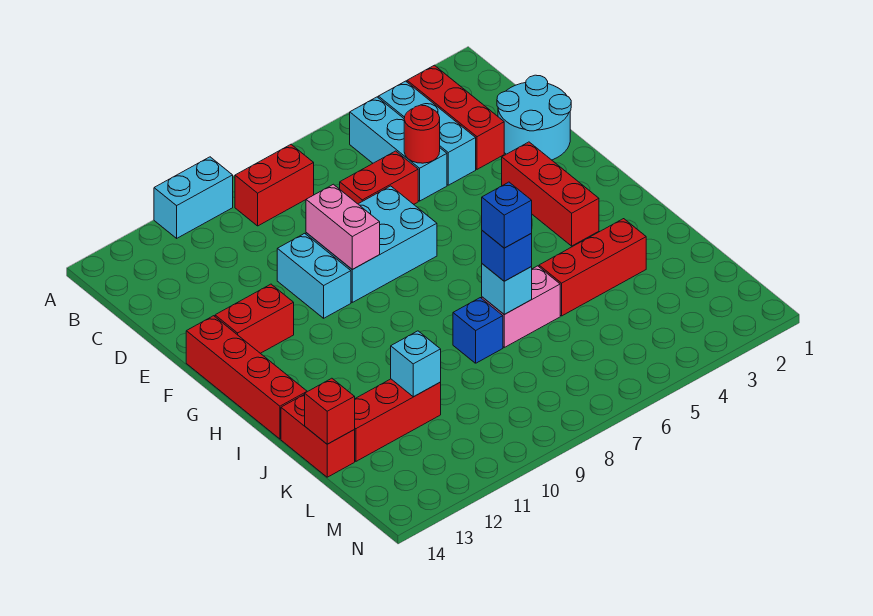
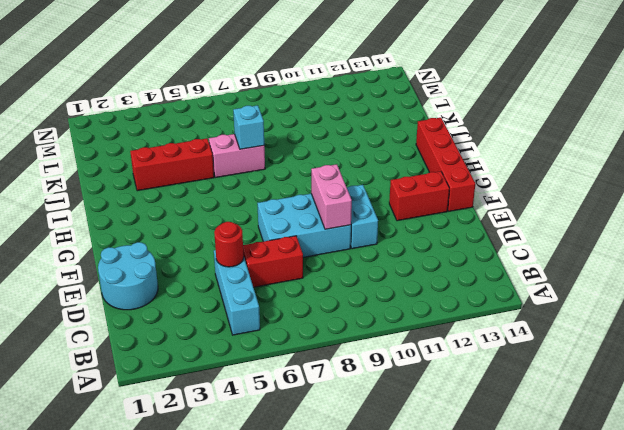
none -> cyan 1x2 brick [154,157,233,238]
none -> red 1x3 brick [407,65,504,169]
none -> cyan 1x3 brick [378,81,476,185]

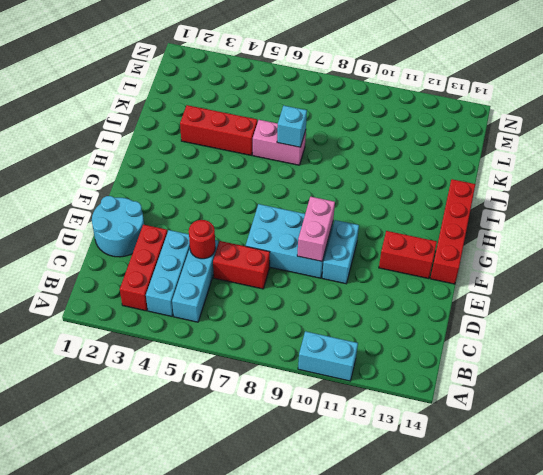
none -> red 1x2 brick [235,144,314,226]
none -> red 1x3 brick [502,142,599,246]
none -> blue 1x1 brick [453,298,503,363]

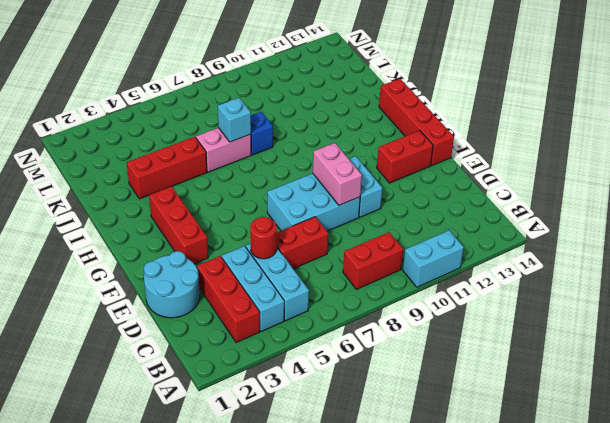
none -> red 1x2 brick [281,394,355,477]
none -> red 1x3 brick [354,379,441,461]
none -> cyan 1x1 brick [391,331,441,397]

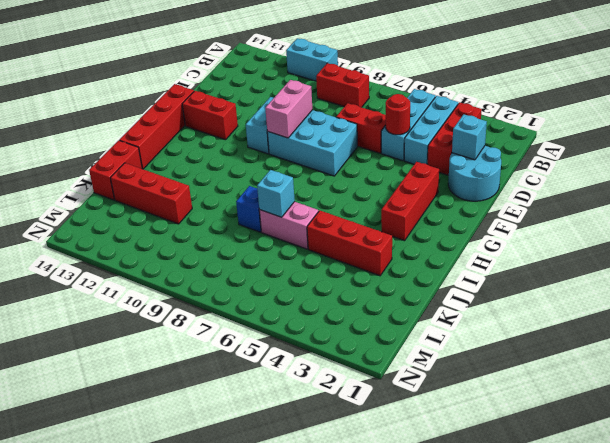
cyan 1x1 brick [452,114,487,160] -> cyan 1x1 brick moved to [391,331,441,397]
none -> red 1x1 brick [305,378,355,444]
none -> blue 1x1 brick [482,231,532,281]
none -> blue 1x1 brick [482,182,532,248]

